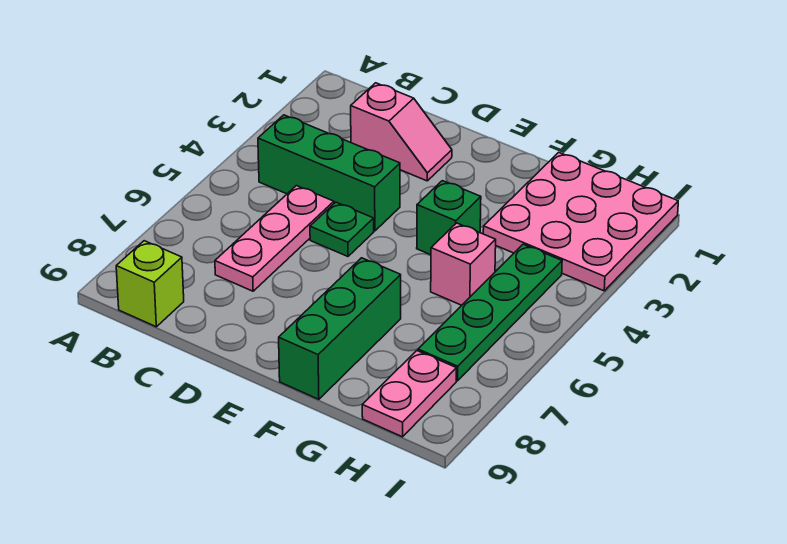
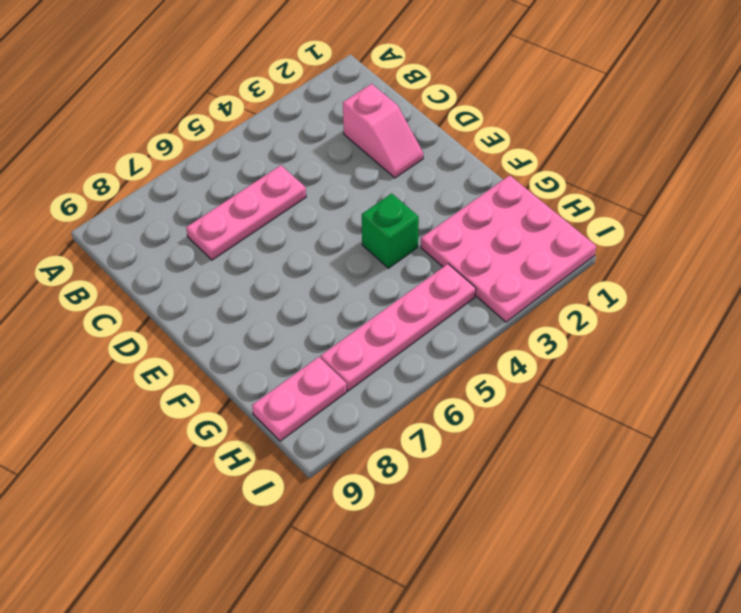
pink 1x4 plate [321,264,476,391] -> green 1x4 plate [418,244,562,381]
none -> green 1x3 brick [258,115,400,231]
none -> lime 1x1 brick [116,241,184,327]

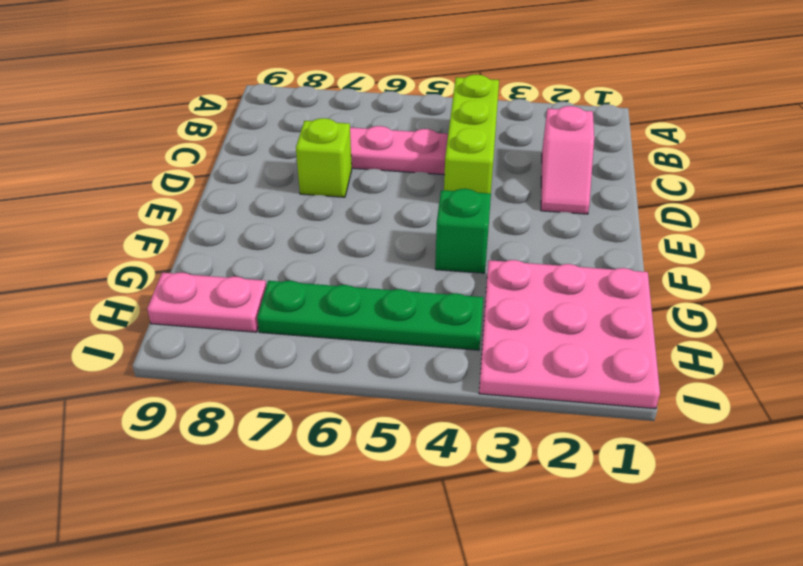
lime 1x3 brick [444,75,499,194] -> green 1x3 brick [258,115,400,231]
lime 1x1 brick [296,118,352,197] -> lime 1x1 brick moved to [116,241,184,327]
none -> green 1x1 plate [310,202,374,256]
none -> green 1x3 brick [279,258,401,399]

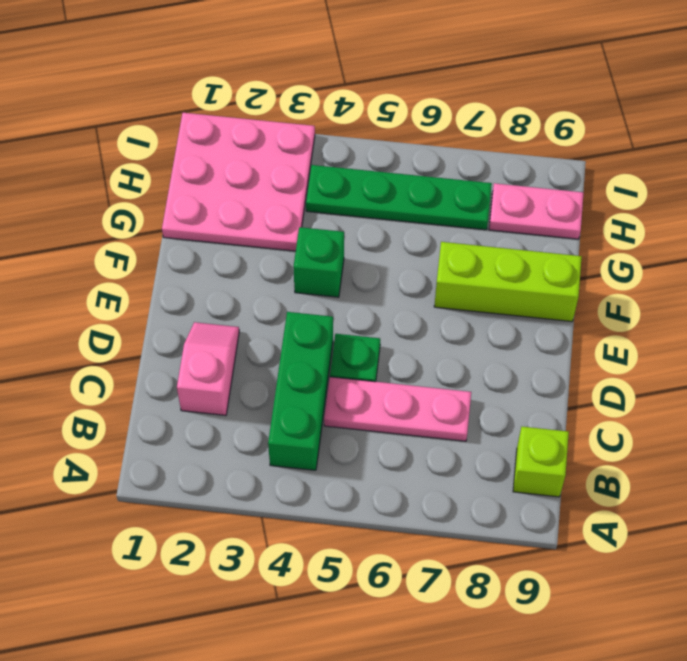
lime 1x3 brick [434,242,582,322] -> green 1x3 brick [279,258,401,399]
none -> pink 1x1 brick [431,223,496,305]

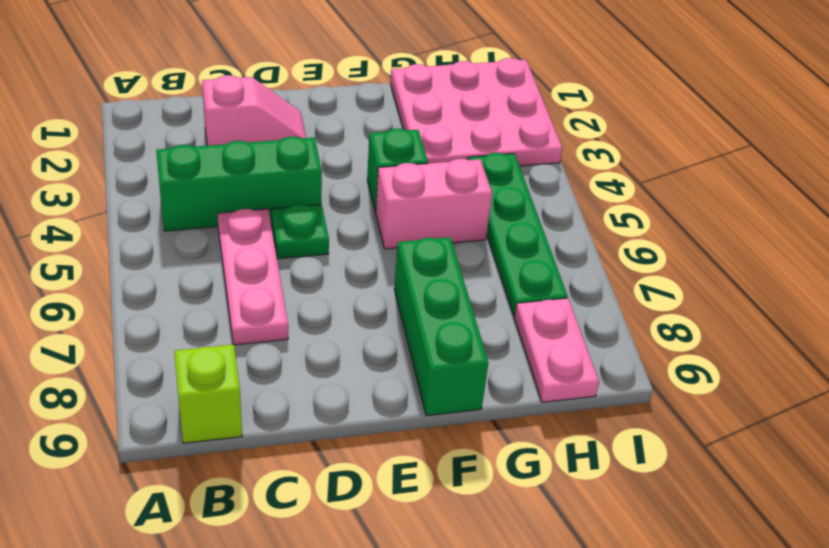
pink 1x2 brick [376,159,492,249] -> pink 1x1 brick [431,223,496,305]

